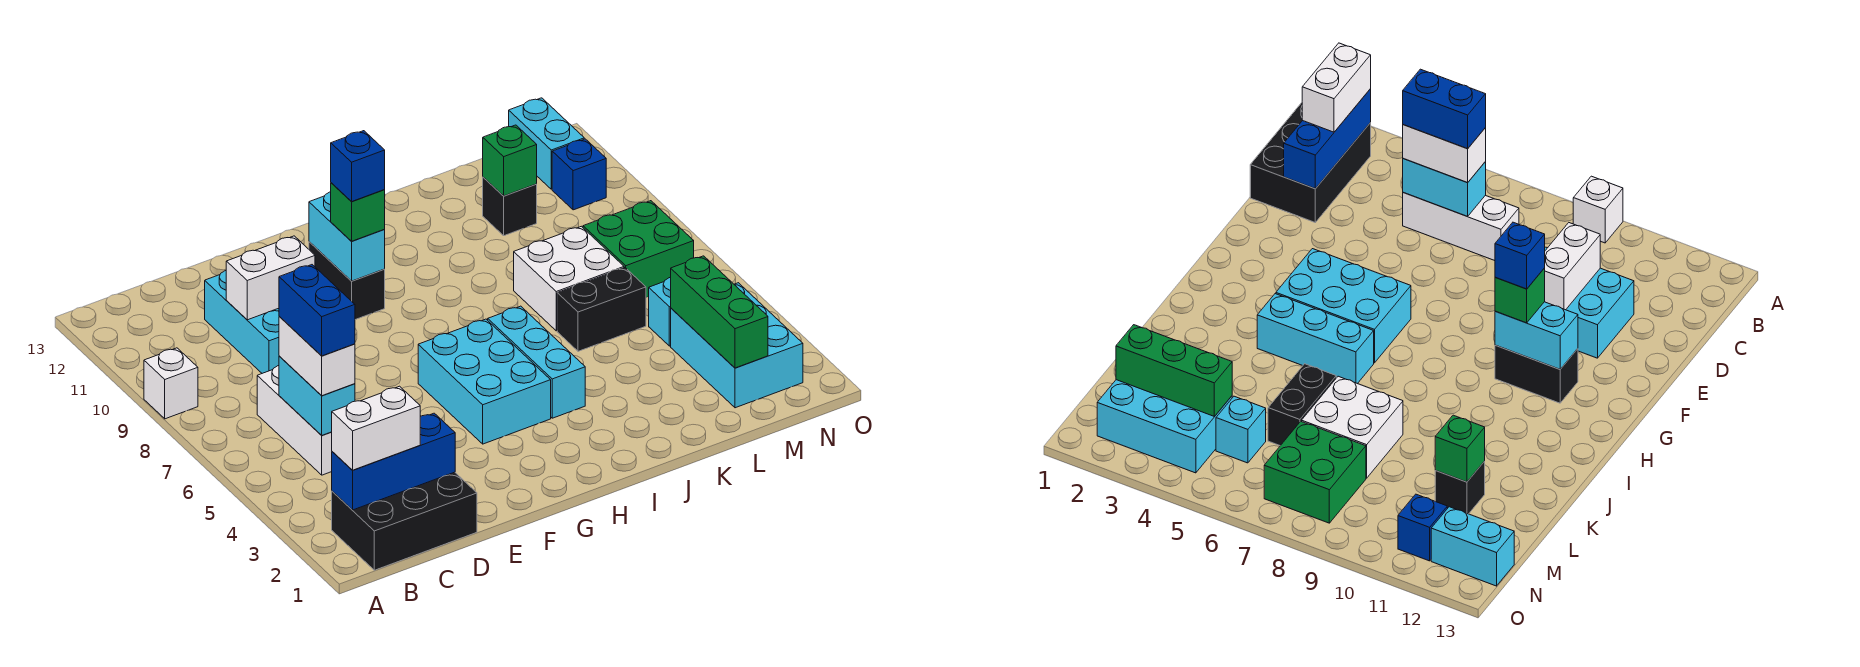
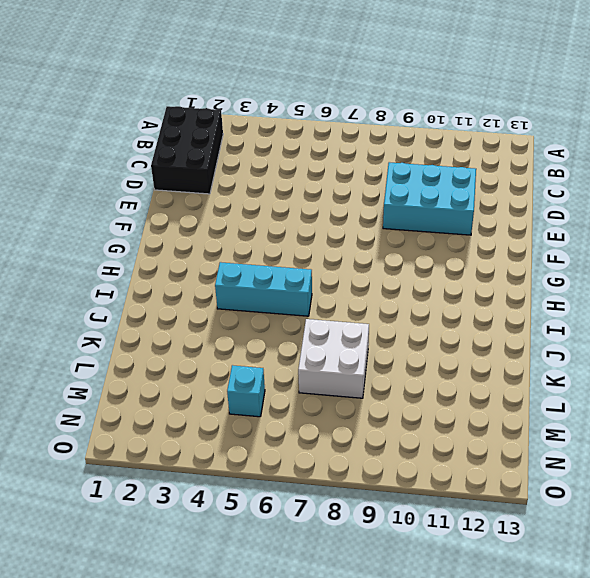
none -> white 1x1 brick [144,348,198,419]
none -> white 1x3 brick [257,366,332,475]
none -> cyan 2x3 brick [418,319,551,444]

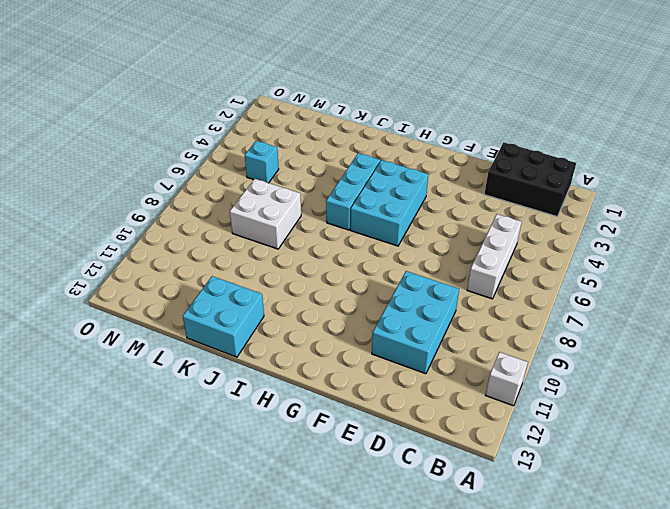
white 1x1 brick [486,352,528,406] -> white 1x1 brick moved to [144,348,198,419]
cyan 2x2 brick [183,276,264,357] -> none
none -> black 1x2 brick [309,242,385,320]
none -> black 1x2 brick [557,268,646,351]
none -> black 1x1 brick [483,177,537,236]

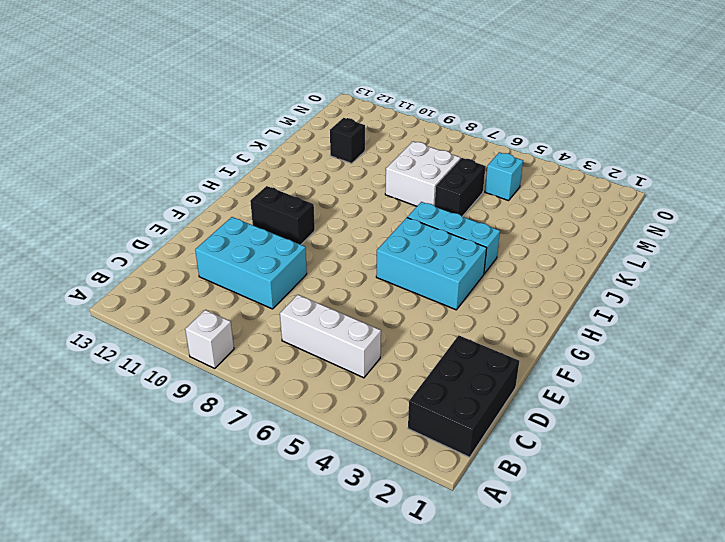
none -> cyan 2x3 brick [671,283,803,408]
none -> green 2x2 brick [583,201,694,297]
none -> blue 1x1 brick [552,139,606,210]

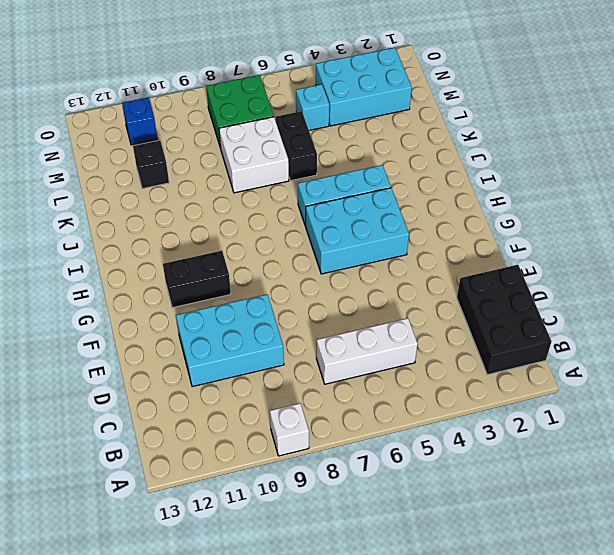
none -> cyan 1x2 brick [509,98,584,189]
none -> blue 1x3 brick [332,413,455,510]
none -> cyan 1x2 brick [279,356,355,435]

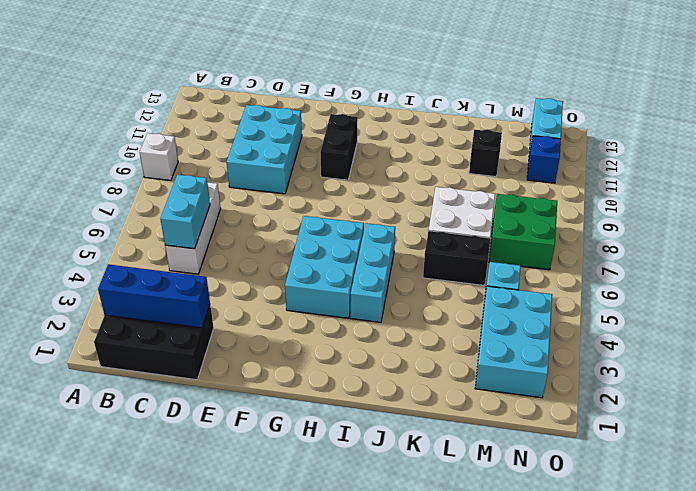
none -> white 1x2 brick [226,236,315,320]
none -> cyan 1x2 brick [309,192,385,281]
none -> green 1x1 brick [483,125,537,196]

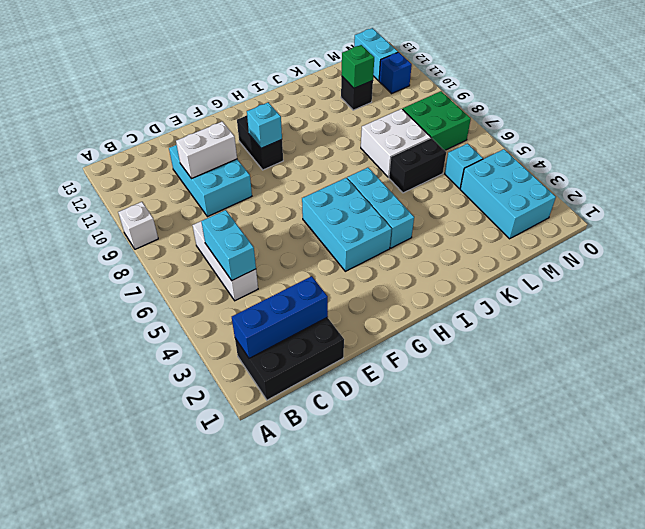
cyan 1x1 brick [247,102,282,148] -> cyan 1x2 brick [309,192,385,281]
none -> green 1x3 brick [671,256,768,368]
none -> white 1x2 brick [332,386,420,470]
none -> white 1x2 brick [279,317,355,396]

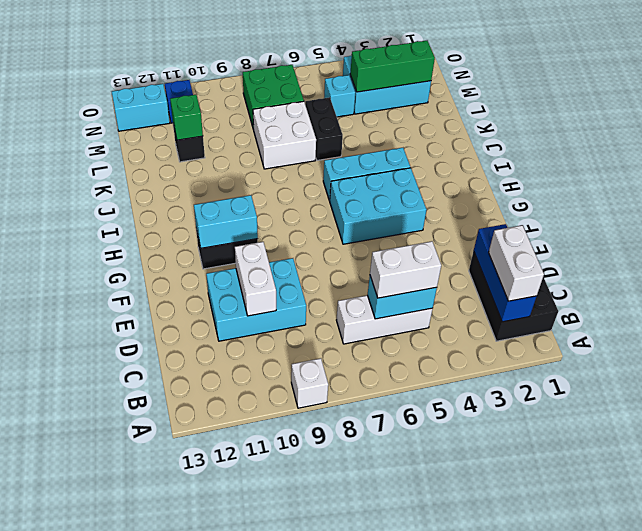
none -> green 1x1 brick [331,183,385,241]
none -> blue 1x2 brick [279,265,355,356]
none -> blue 1x1 brick [331,131,385,202]

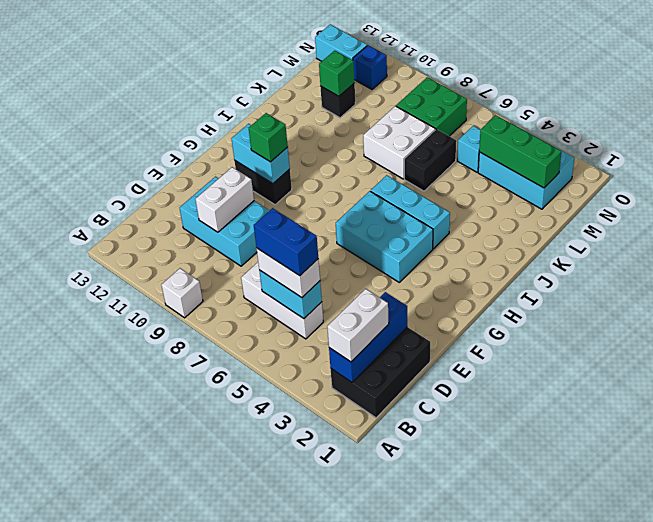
none -> blue 1x1 brick [331,131,385,202]

